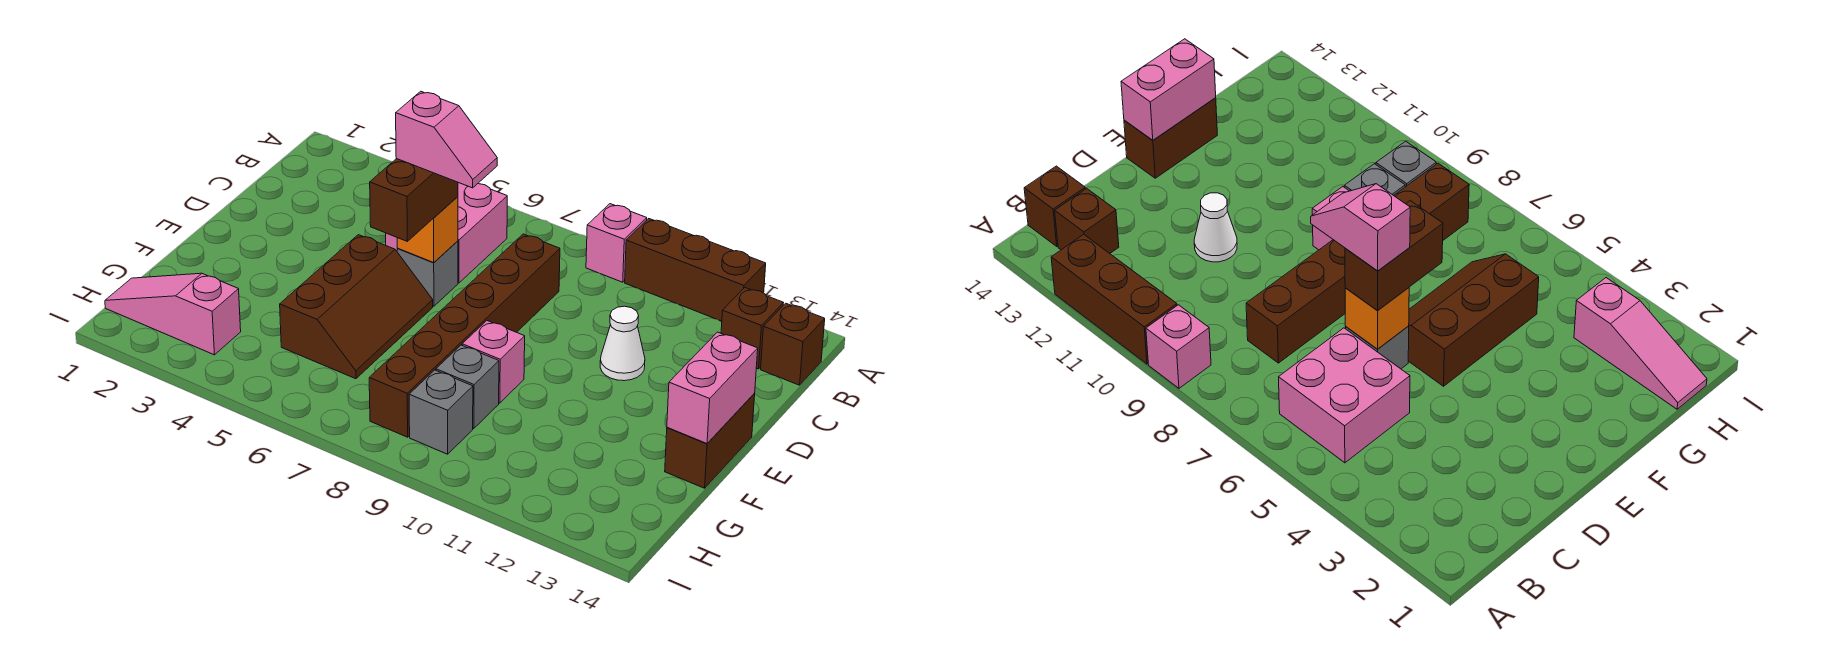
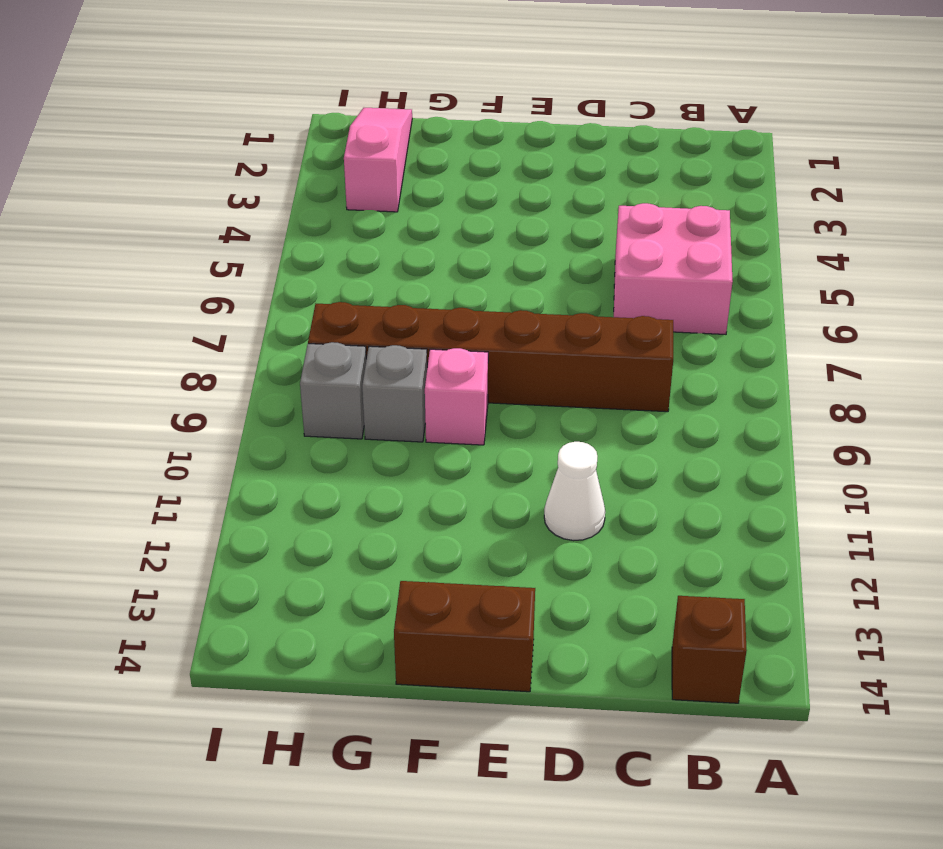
none -> pink 1x1 brick [586,204,647,282]
none -> brown 1x3 brick [625,219,766,321]
none -> brown 1x1 brick [721,288,783,369]

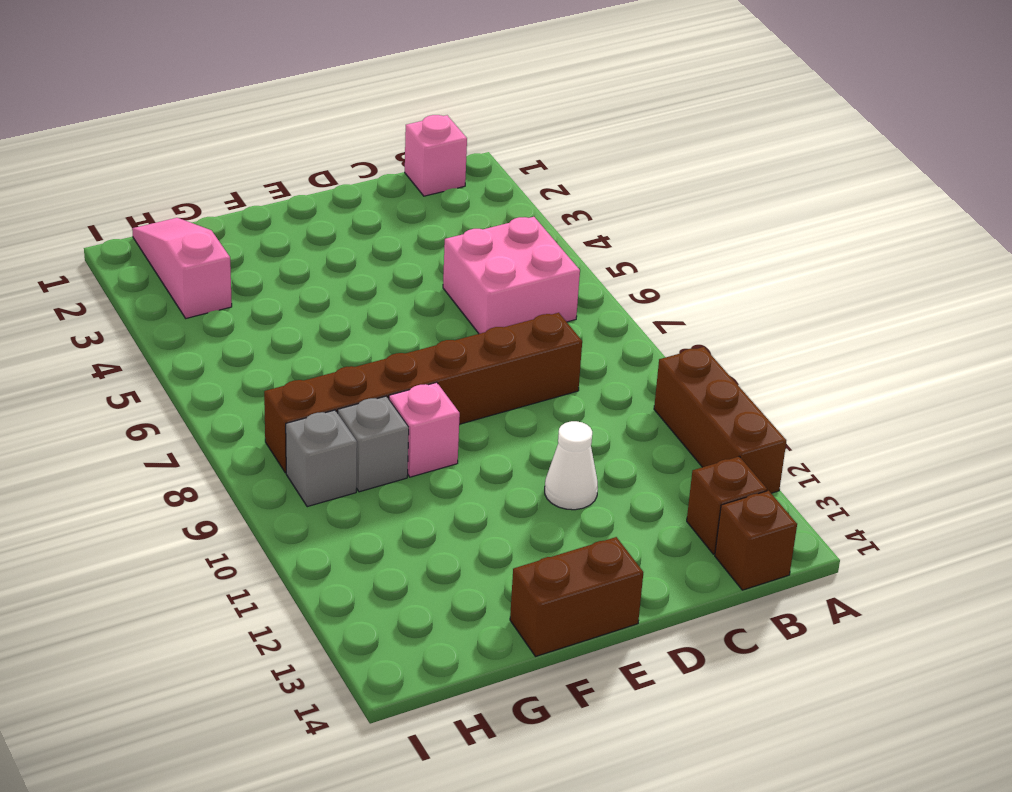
pink 1x1 brick [405,115,467,196] -> pink 1x1 brick moved to [586,204,647,282]
none -> grey 1x1 brick [397,241,458,306]
none -> brown 2x3 slope [280,235,433,379]
none -> orange 1x1 brick [397,197,458,262]

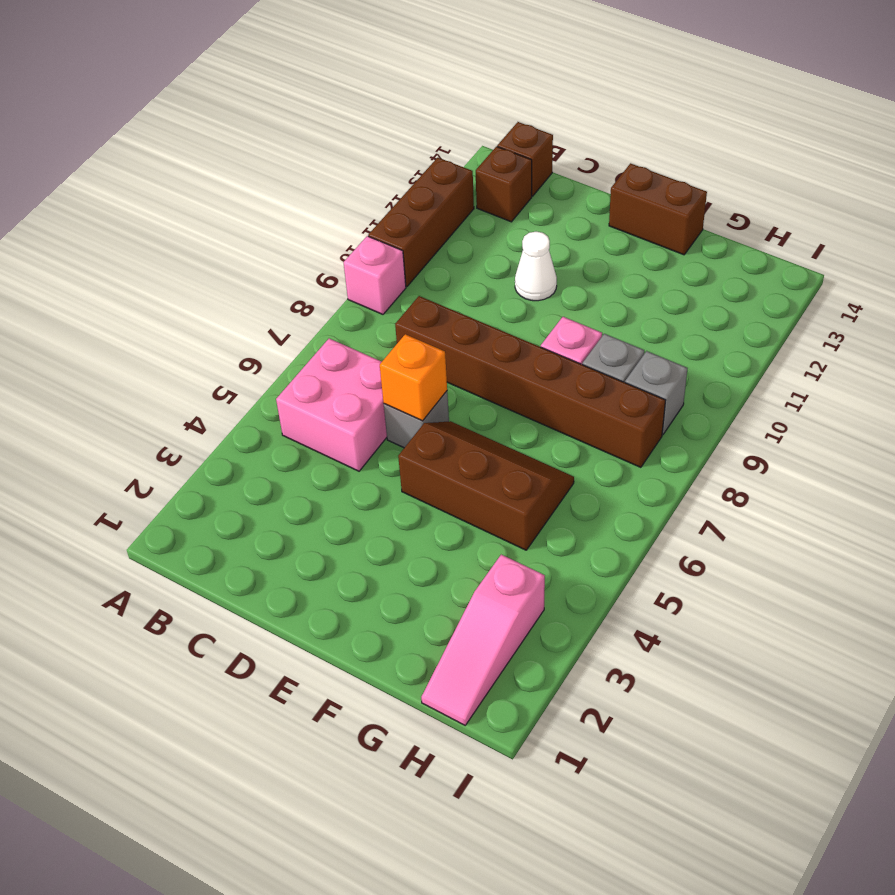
none -> pink 1x2 brick [667,332,758,443]
none -> brown 1x2 brick [370,159,458,242]
none -> pink 1x2 slope [396,91,497,188]

